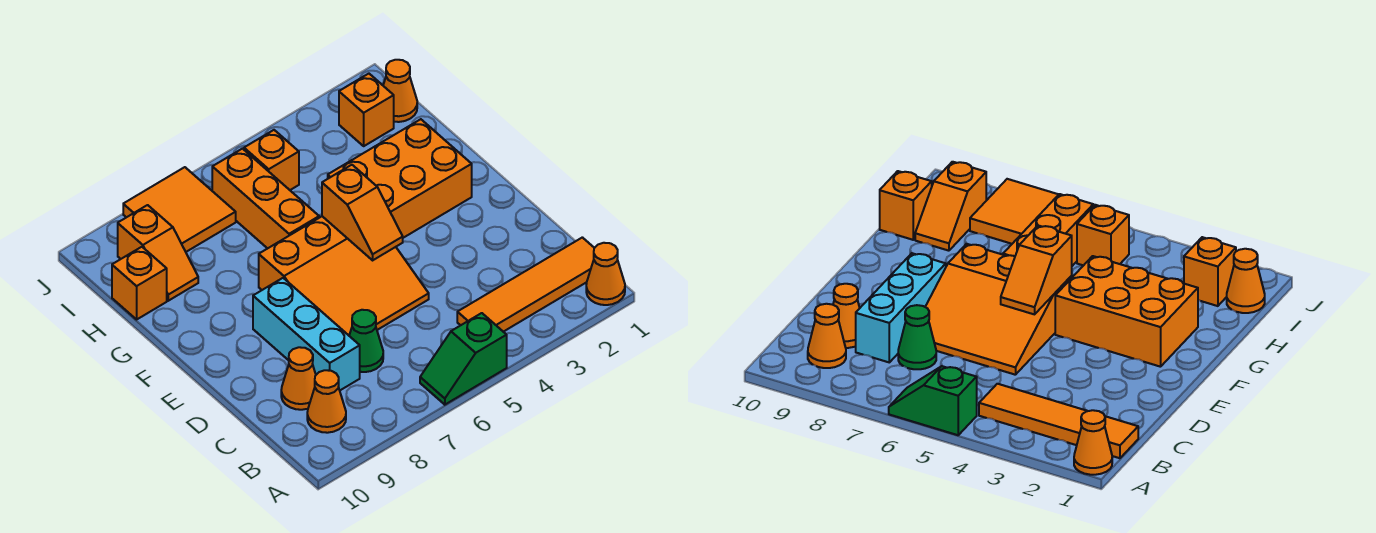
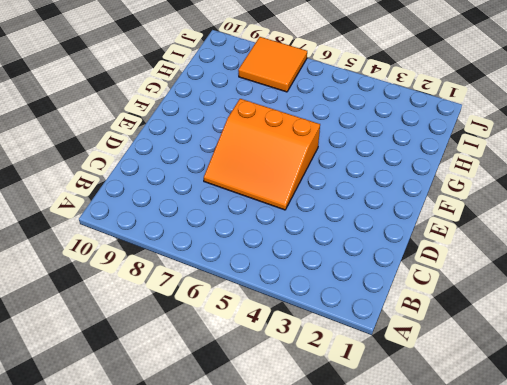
none -> orange 1x1 cone [586,243,625,305]
none -> green 1x2 slope [420,313,507,405]
none -> orange 1x4 tile [457,237,594,332]

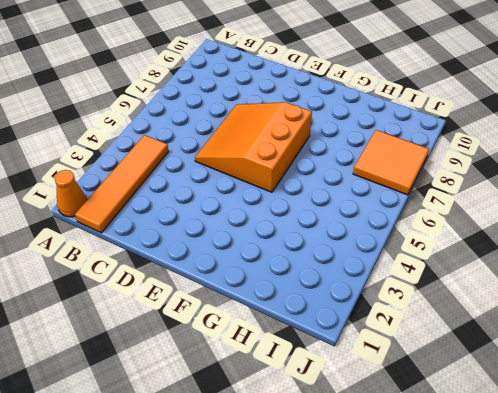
none -> green 1x2 slope [420,313,507,405]
none -> orange 1x1 cone [307,370,346,433]
none -> green 1x1 cone [349,310,383,372]

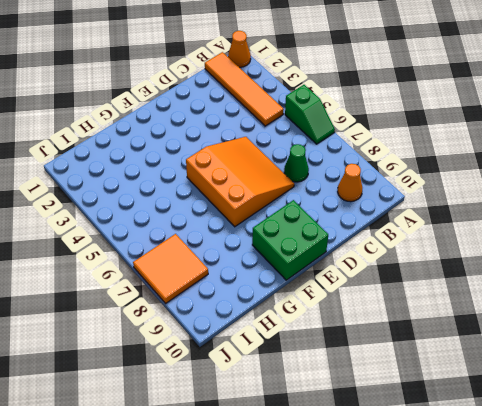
green 2x2 brick [252,200,328,280] -> none
none -> cyan 1x3 brick [253,278,360,390]
none -> orange 1x1 cone [281,347,316,410]
none -> orange 2x3 brick [328,119,472,238]

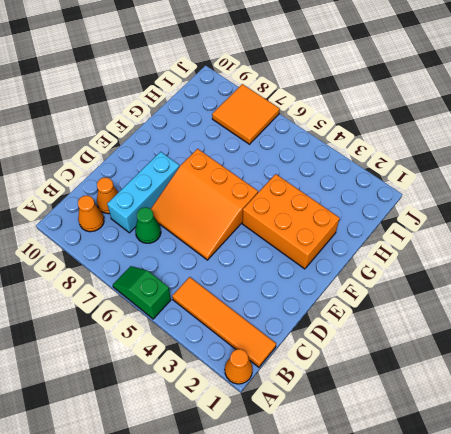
none -> orange 1x3 brick [212,149,319,248]
none -> orange 1x2 slope [118,205,198,301]
none -> orange 1x1 brick [112,247,167,319]

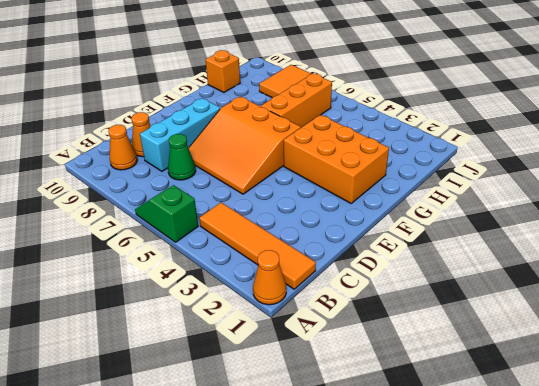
none -> orange 1x2 slope [118,205,198,301]
none -> orange 1x1 cone [383,60,417,122]
none -> orange 1x1 brick [339,74,394,146]

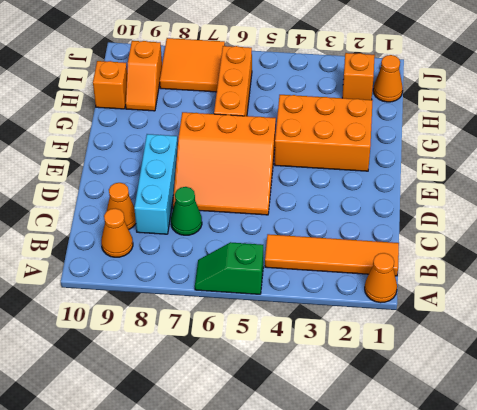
none -> orange 1x1 brick [244,130,299,190]
none -> orange 1x2 slope [322,165,403,260]

